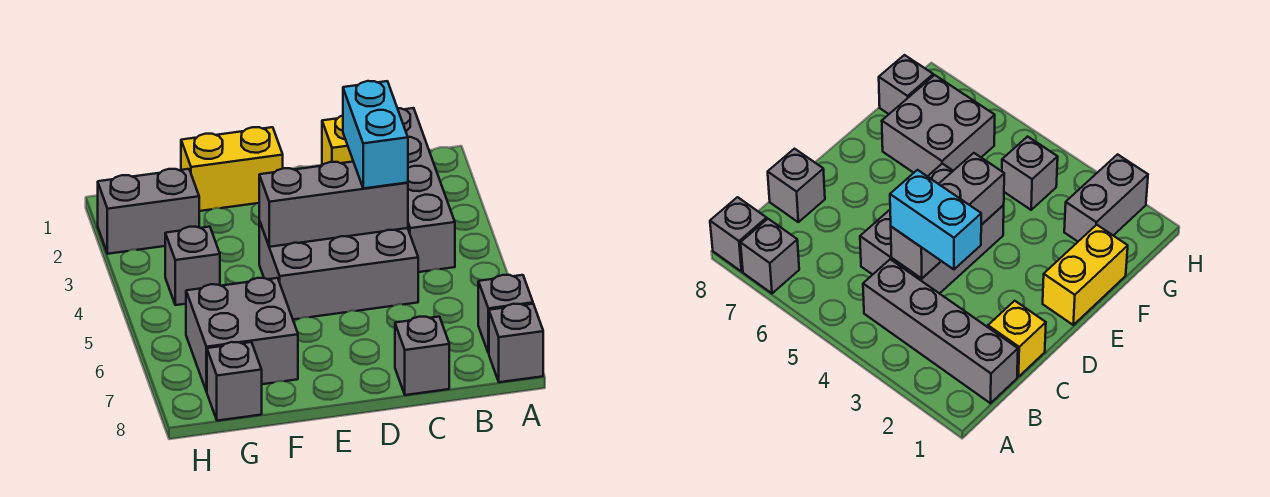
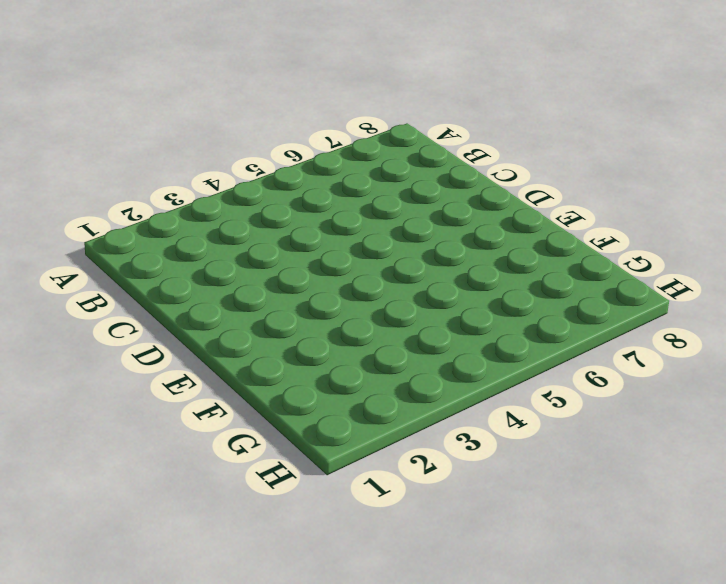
none -> grey 1x1 brick [478,275,533,353]
none -> grey 1x1 brick [489,304,543,382]
none -> grey 1x4 brick [398,108,455,272]

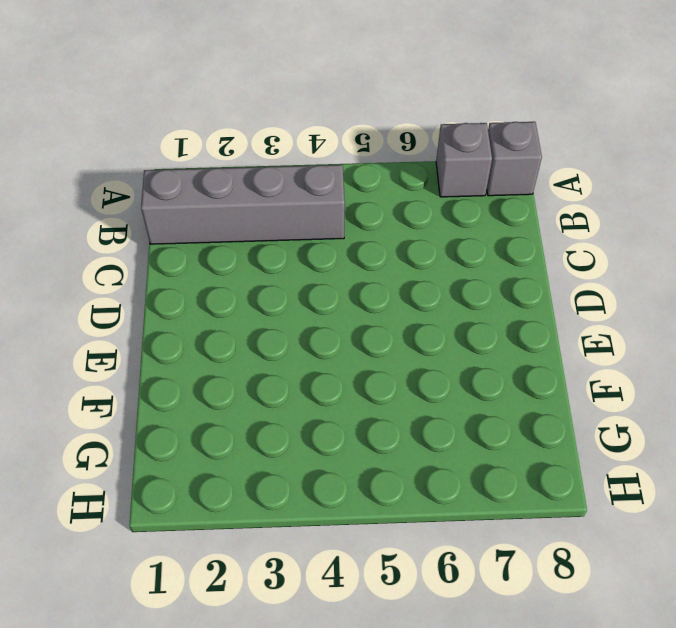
none -> yellow 1x1 brick [322,116,353,165]
none -> grey 2x3 brick [259,221,418,319]
none -> grey 1x1 brick [395,317,449,395]

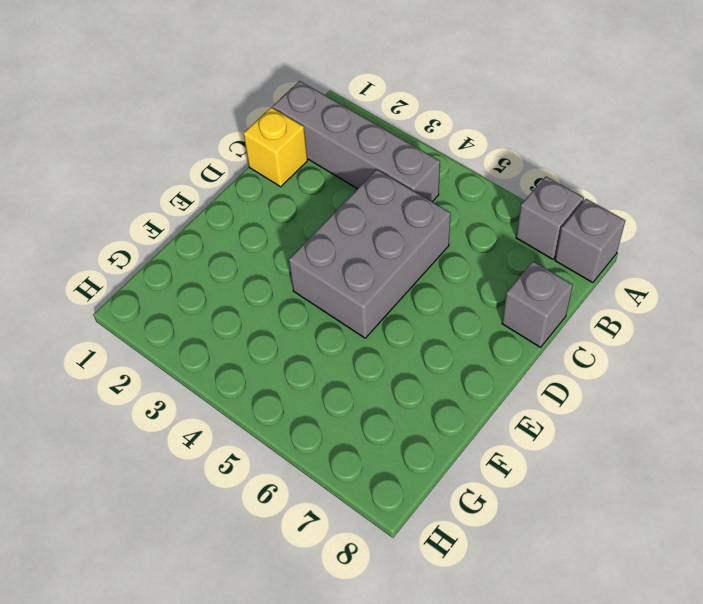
none -> yellow 1x2 brick [181,127,283,211]
none -> grey 2x2 brick [186,278,298,392]
none -> grey 1x2 brick [98,169,199,254]

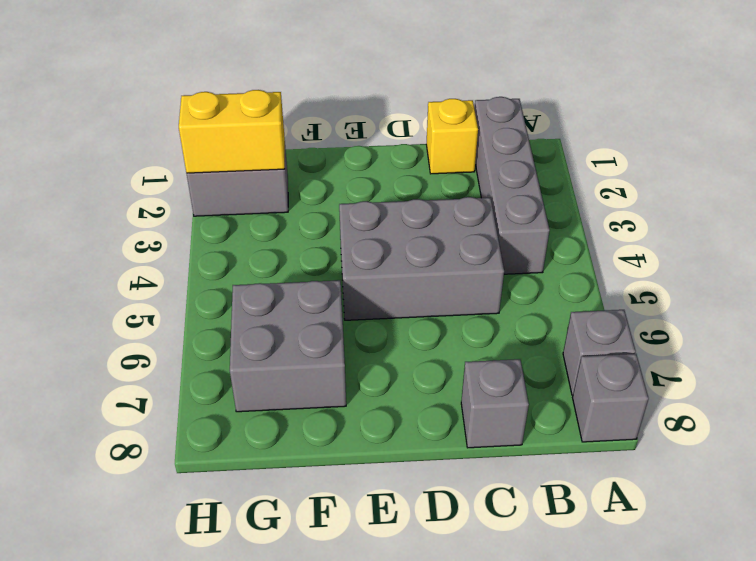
yellow 1x2 brick [179,90,285,173] -> yellow 1x2 brick moved to [181,127,283,211]
none -> grey 1x1 brick [165,227,220,305]
none -> grey 1x1 brick [207,342,262,421]
none -> grey 1x3 brick [259,162,408,247]

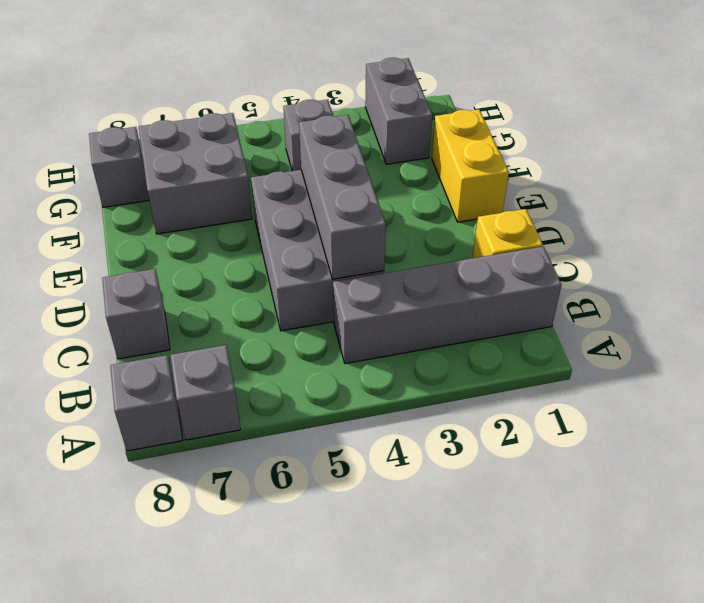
none -> cyan 1x2 brick [343,81,408,188]

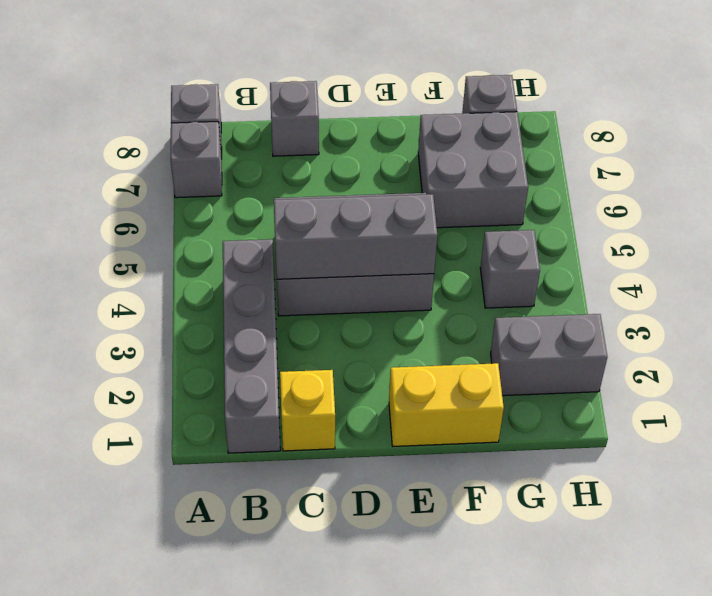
none -> cyan 1x2 brick [343,81,408,188]

